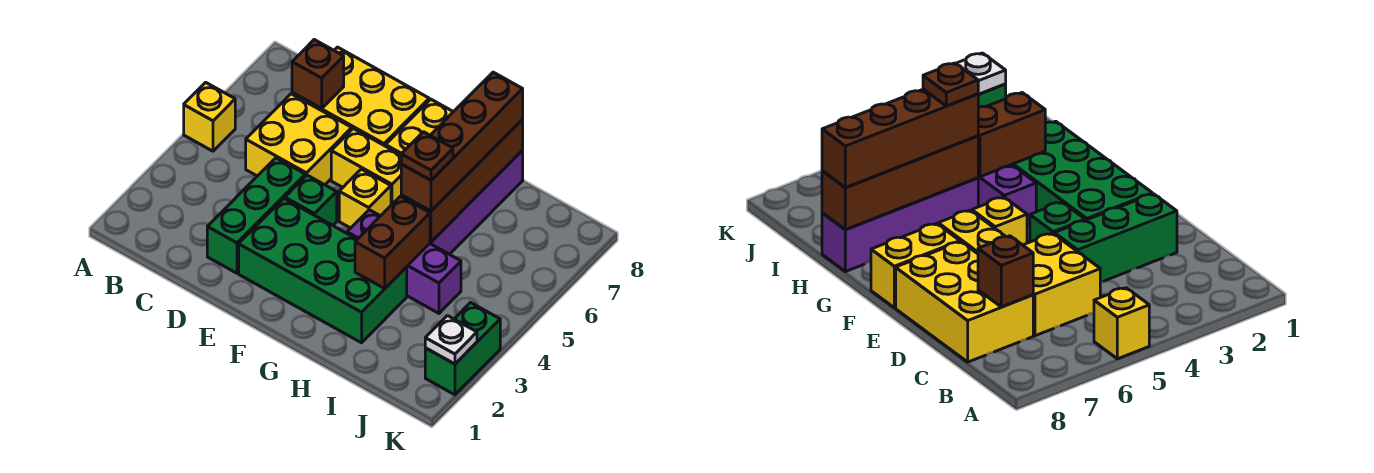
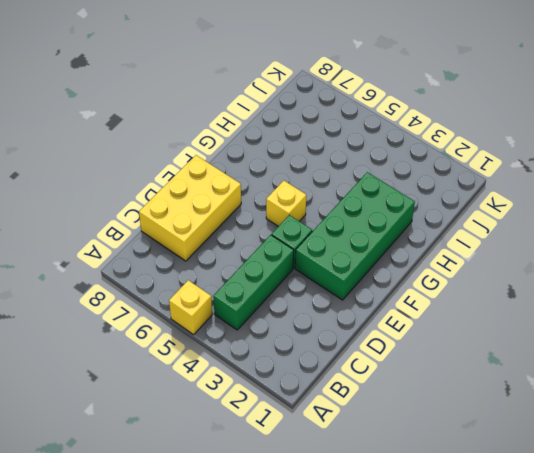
green 1x3 brick [213,235,294,330] -> green 1x3 brick turned to [207,158,305,273]
none -> yellow 2x2 brick [246,94,352,185]
none -> yellow 1x2 brick [331,128,401,205]
none -> yellow 1x2 brick [386,99,453,155]

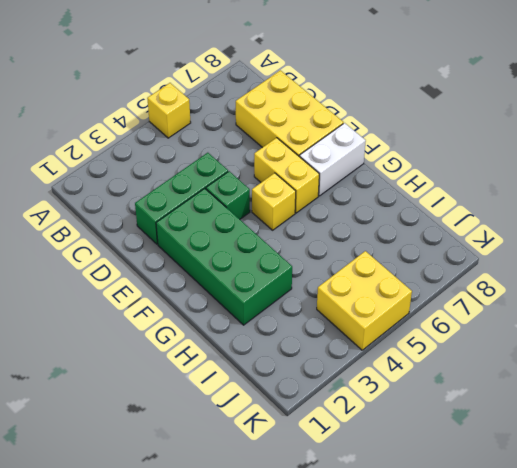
white 1x2 brick [299,123,366,196] -> yellow 1x2 brick [386,99,453,155]
yellow 2x2 brick [317,251,412,350] -> yellow 2x2 brick moved to [246,94,352,185]
none -> purple 1x3 brick [347,210,461,313]
none -> purple 1x4 brick [430,151,523,254]
none -> green 1x2 brick [425,303,500,395]

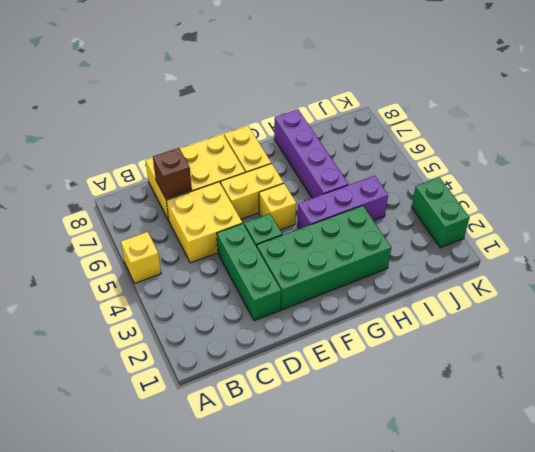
none -> brown 1x2 brick [355,196,430,288]
none -> brown 1x4 brick [401,120,523,242]
none -> white 1x1 plate [425,316,477,364]

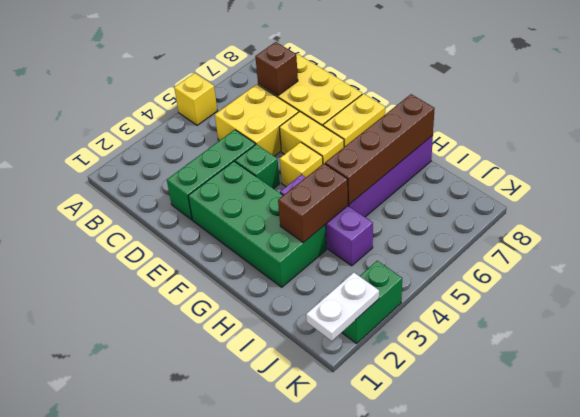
white 1x2 plate [306,273,379,341] -> white 1x1 plate [425,316,477,364]
none -> brown 1x4 brick [401,72,523,211]
none -> brown 1x1 plate [401,132,453,180]

